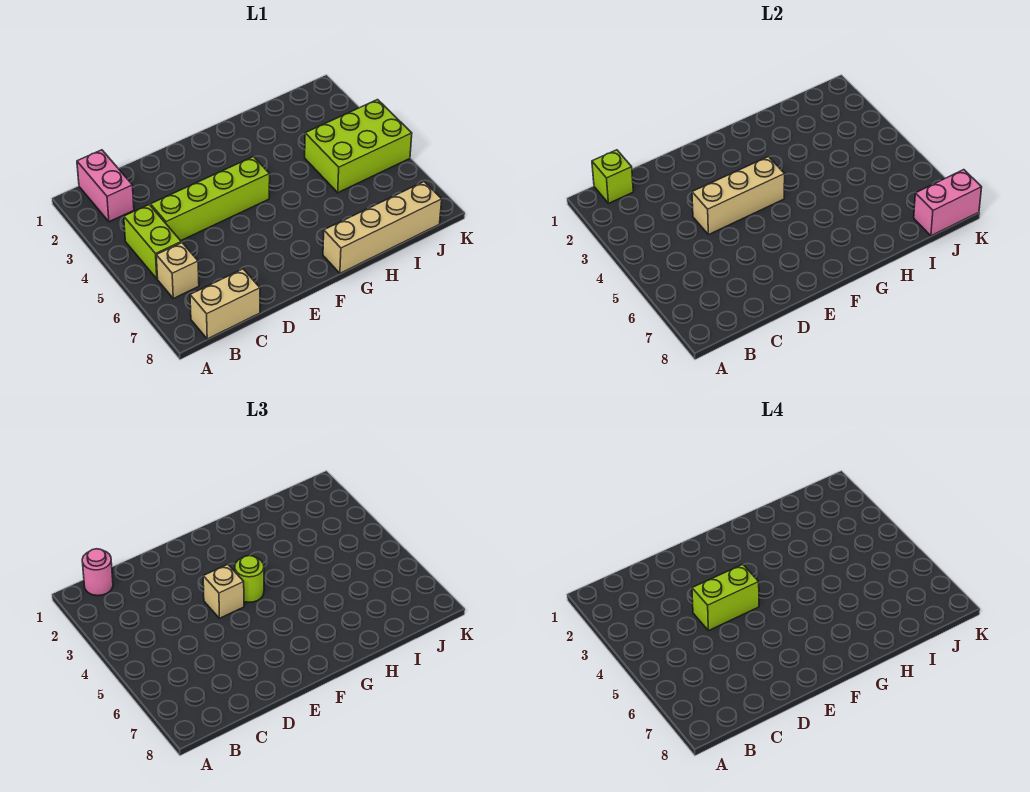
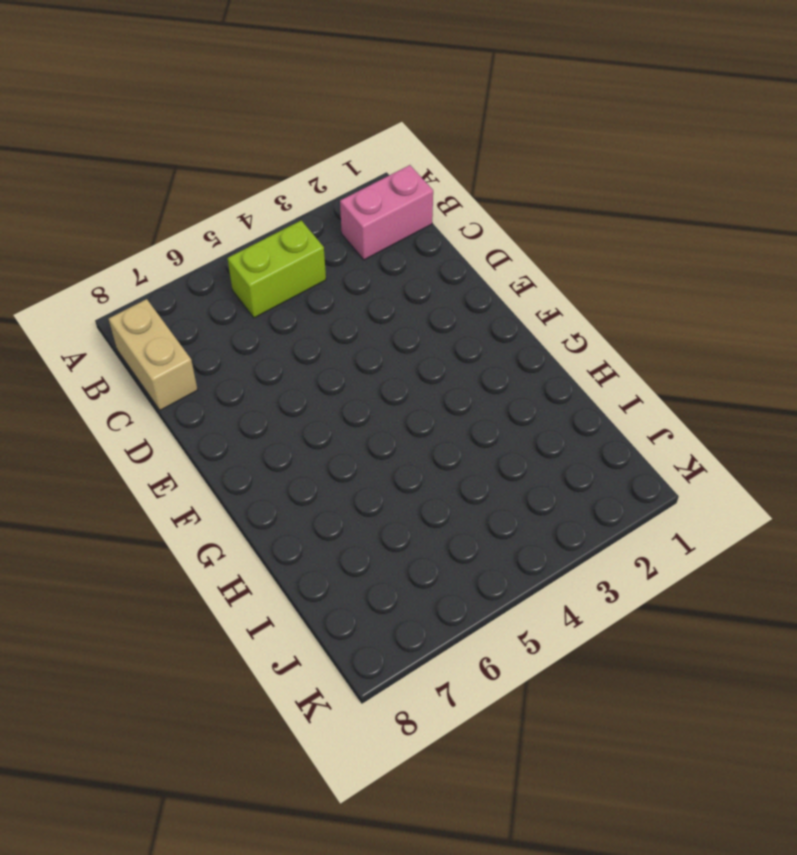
none -> tan 1x1 brick [156,243,199,299]
none -> lime 1x4 brick [151,157,270,241]
none -> tan 1x4 brick [323,182,442,273]

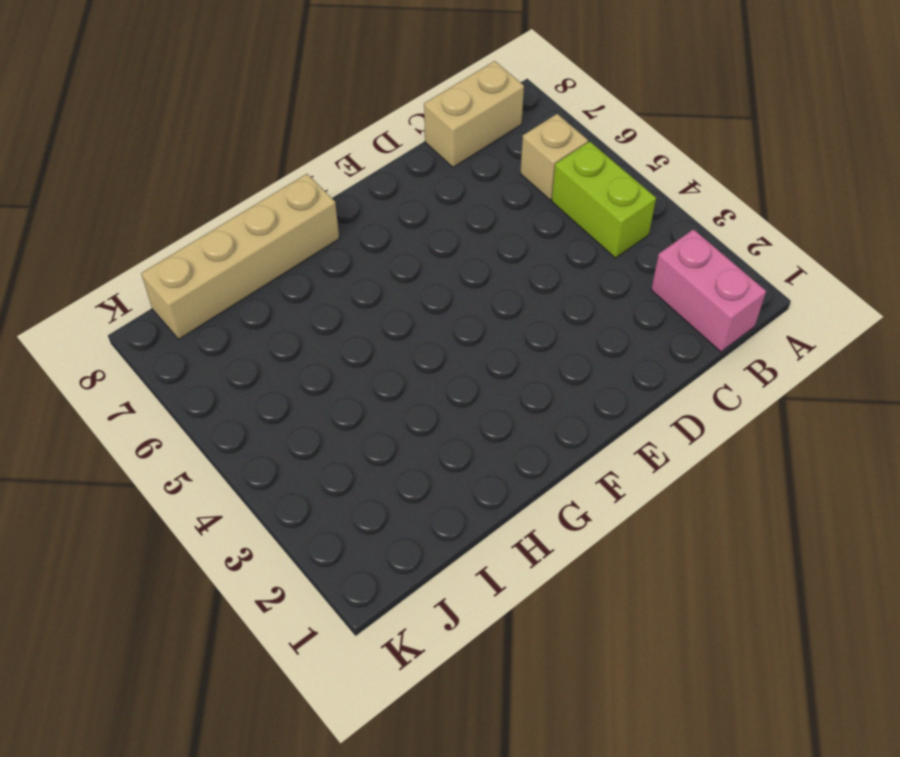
none -> lime 1x4 brick [151,157,270,241]
none -> lime 2x3 brick [305,100,412,193]
none -> lime 1x1 brick [592,150,633,203]

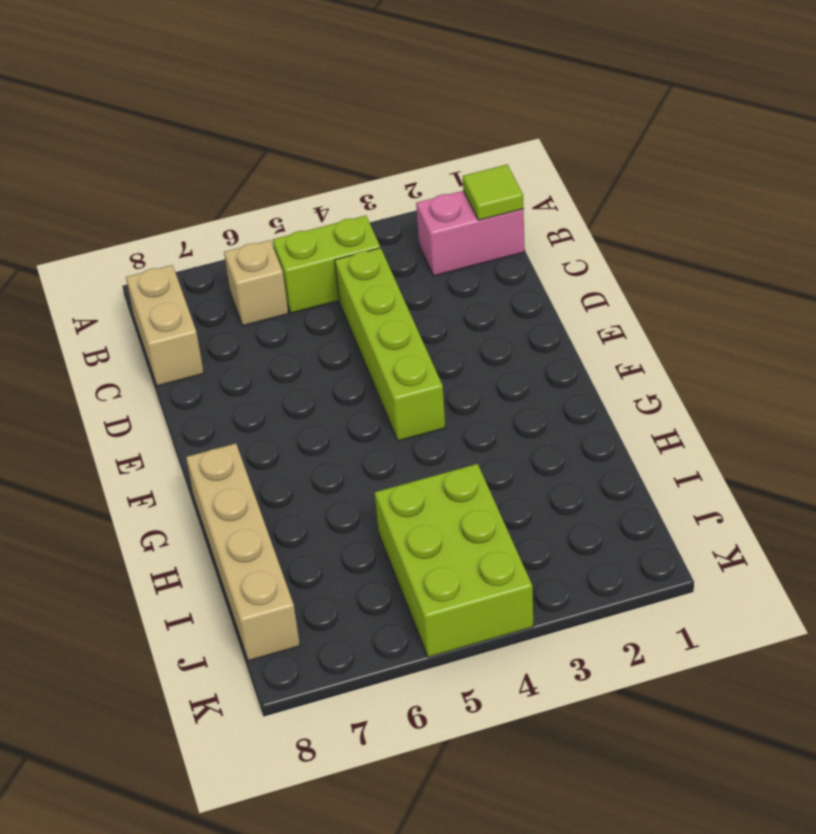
lime 1x1 tile [463,165,524,220] -> lime 1x1 brick [592,150,633,203]
none -> tan 1x3 brick [692,157,785,235]
none -> pink 1x2 brick [914,170,982,236]
none -> pink 1x1 round brick [82,549,113,596]

